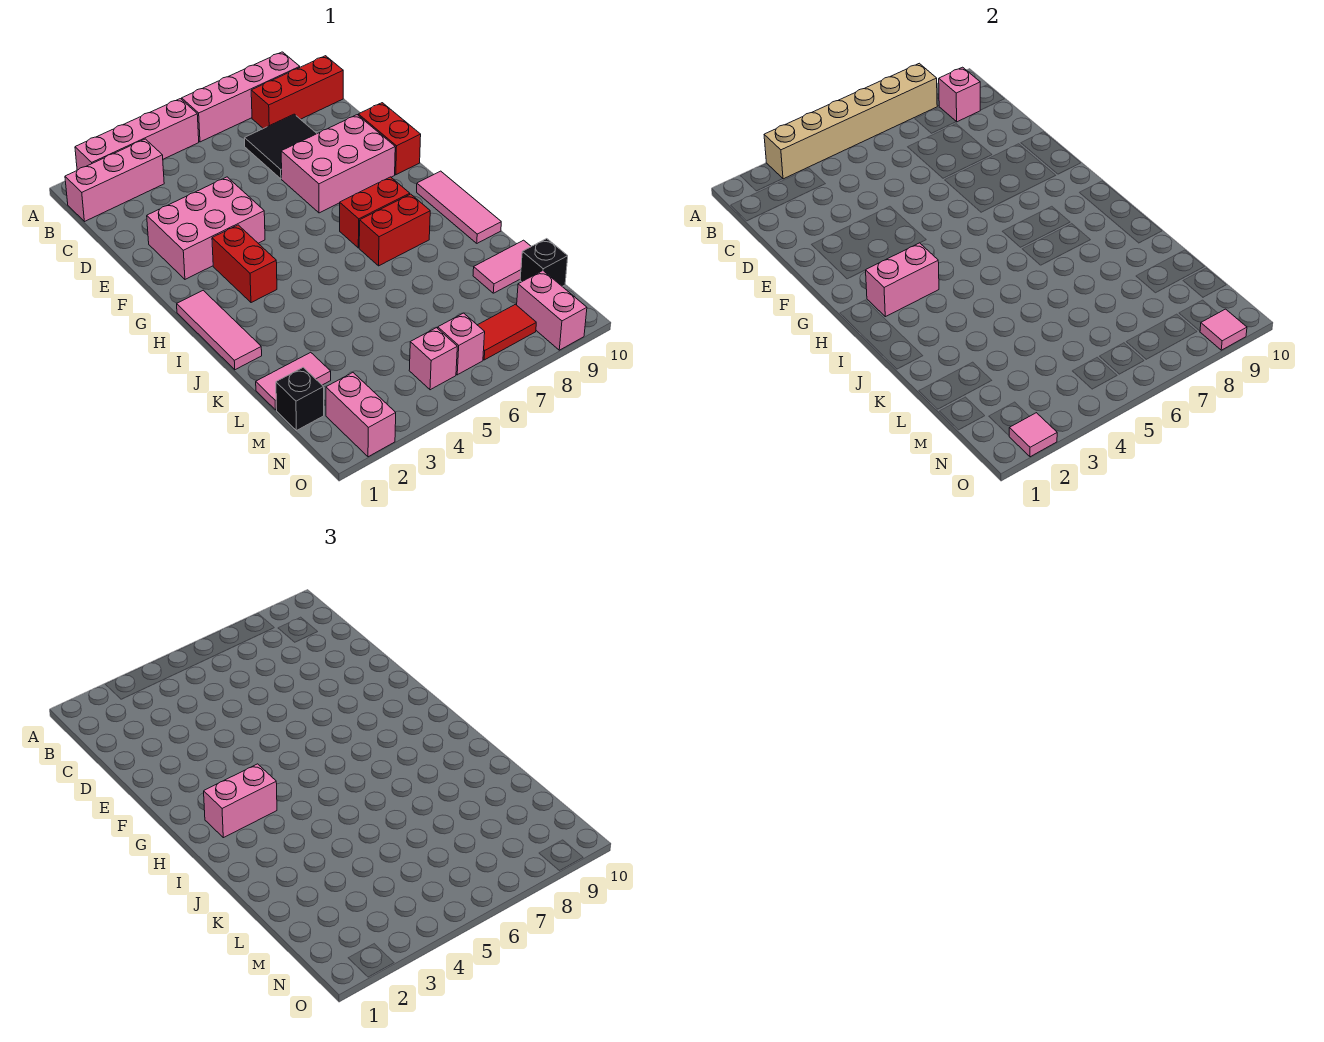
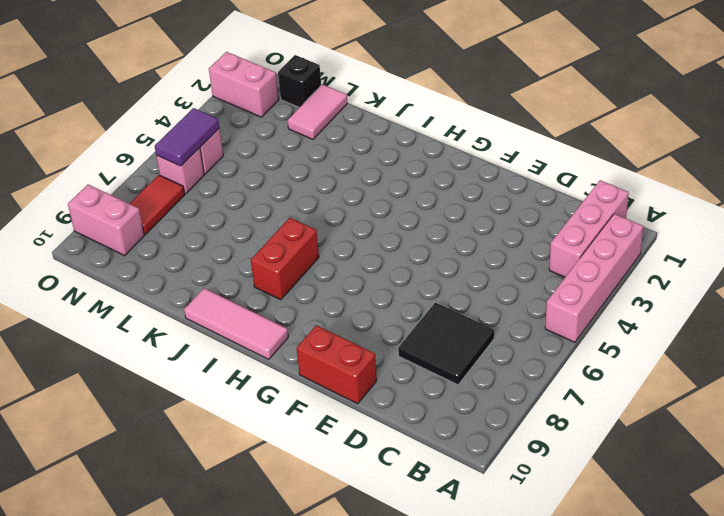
purple 1x2 tile [155,108,219,166] -> none
none -> pink 1x4 brick [182,52,300,142]
none -> red 1x3 brick [251,56,343,129]
none -> pink 2x3 brick [147,177,265,279]

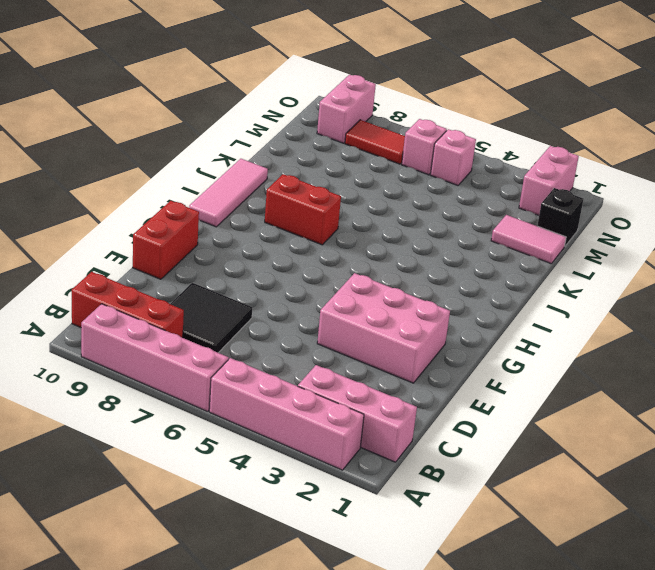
none -> pink 2x3 brick [281,115,395,213]
none -> red 1x2 brick [212,225,277,303]
none -> pink 1x3 tile [177,290,262,370]

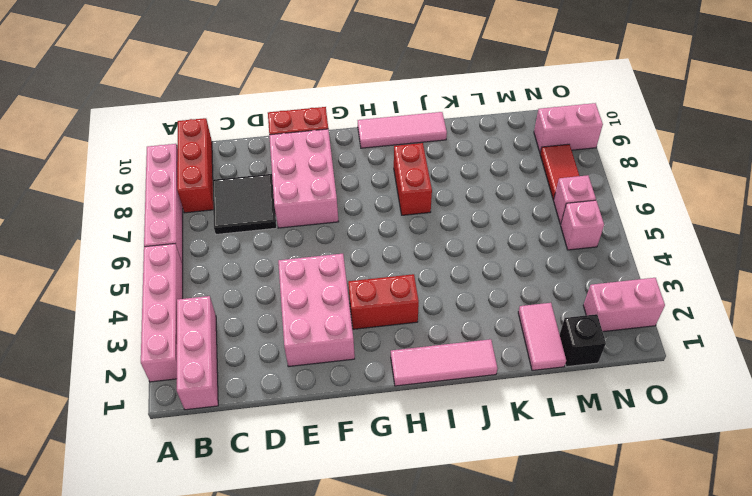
none -> red 1x2 brick [340,177,410,248]
none -> pink 1x2 tile [473,240,531,293]
none -> black 1x1 brick [520,239,568,286]

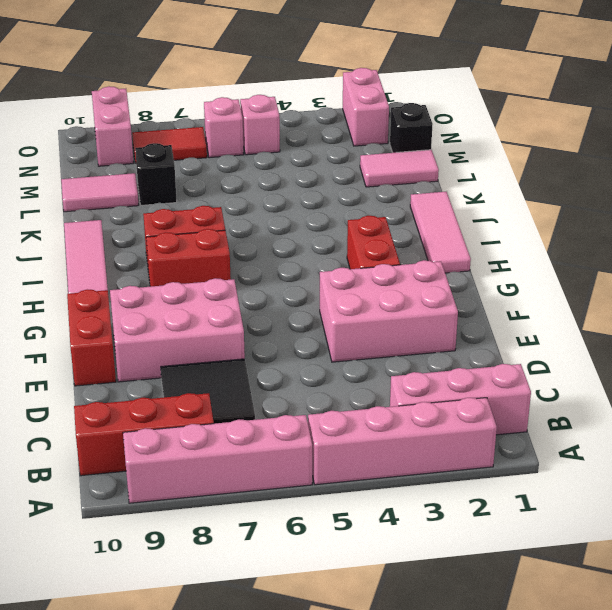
black 1x1 brick [135,143,177,205] -> black 1x1 brick moved to [520,239,568,286]
none -> tan 1x6 brick [764,63,937,179]
none -> pink 1x1 brick [939,67,980,122]
none -> pink 1x2 brick [866,243,939,317]

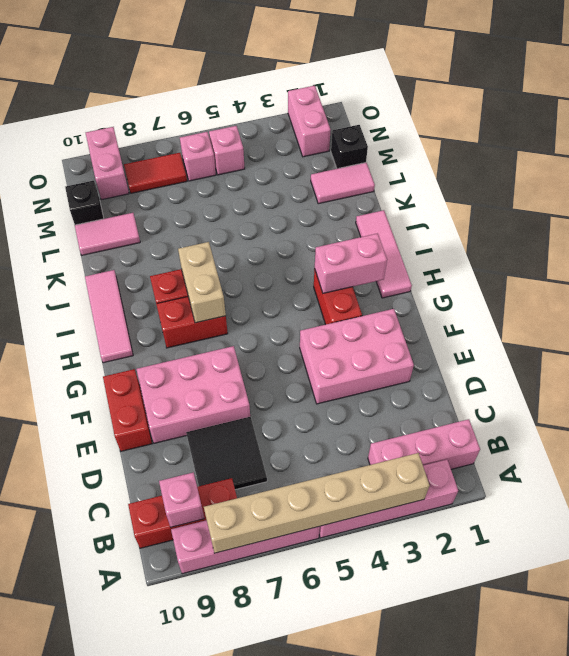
tan 1x2 brick [178,242,226,323] -> none
none -> pink 1x1 tile [1009,413,1057,457]
none -> pink 1x1 tile [1200,309,1247,350]
none -> pink 1x2 brick [204,764,277,838]

